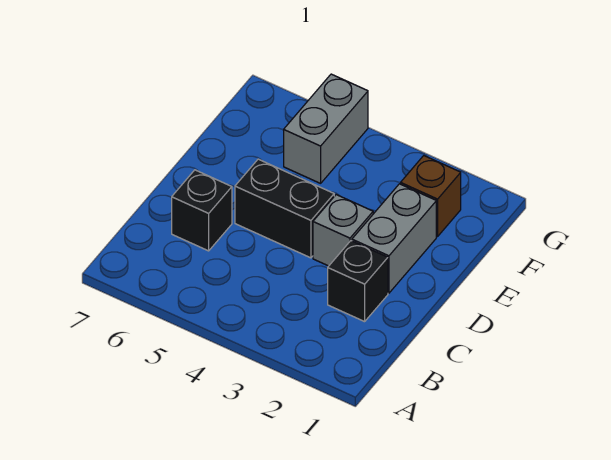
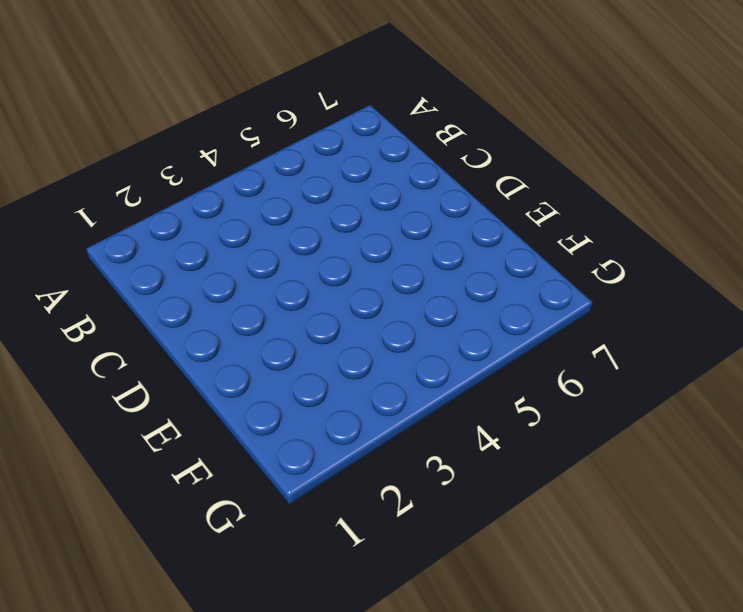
none -> black 1x1 brick [328,241,388,322]
none -> black 1x1 brick [172,170,232,251]

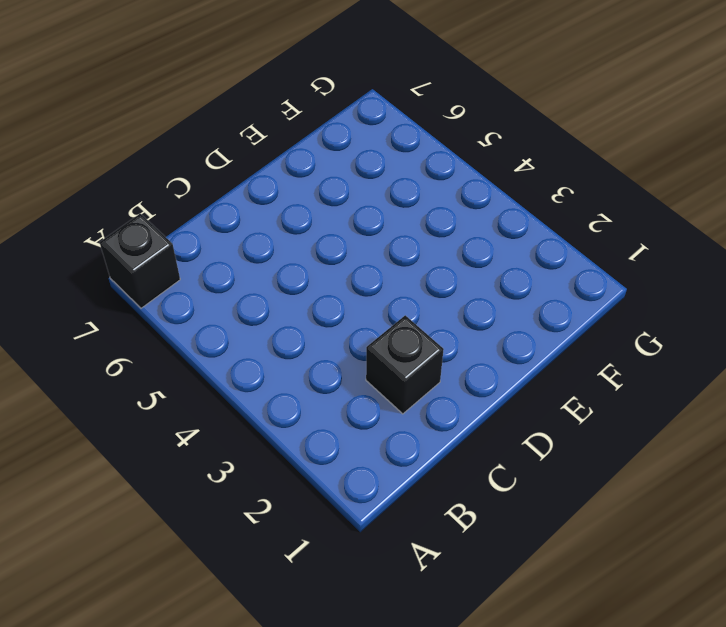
black 1x1 brick [100,214,180,308] -> black 1x1 brick moved to [172,170,232,251]
none -> grey 1x2 brick [352,184,436,293]
none -> grey 1x1 brick [313,195,373,266]

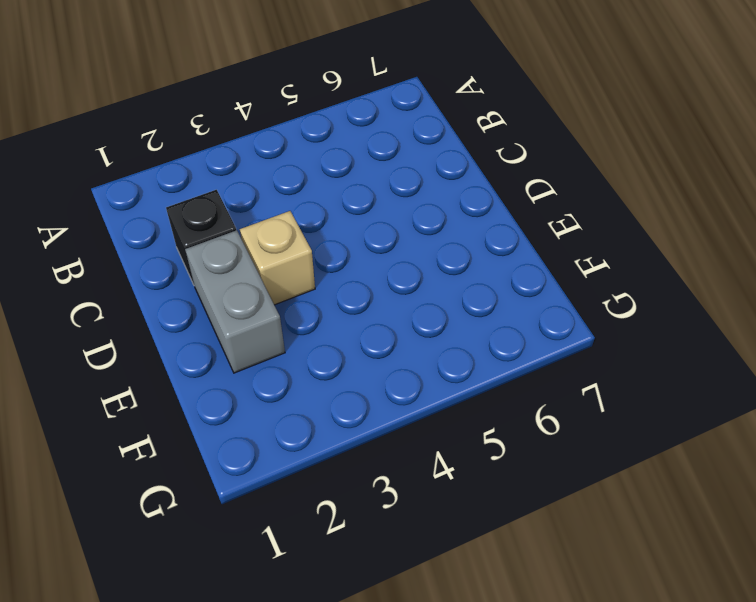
tan 1x1 brick [240,211,315,305] -> grey 1x1 brick [313,195,373,266]
none -> black 1x1 brick [172,170,232,251]
none -> black 1x2 brick [235,159,334,258]

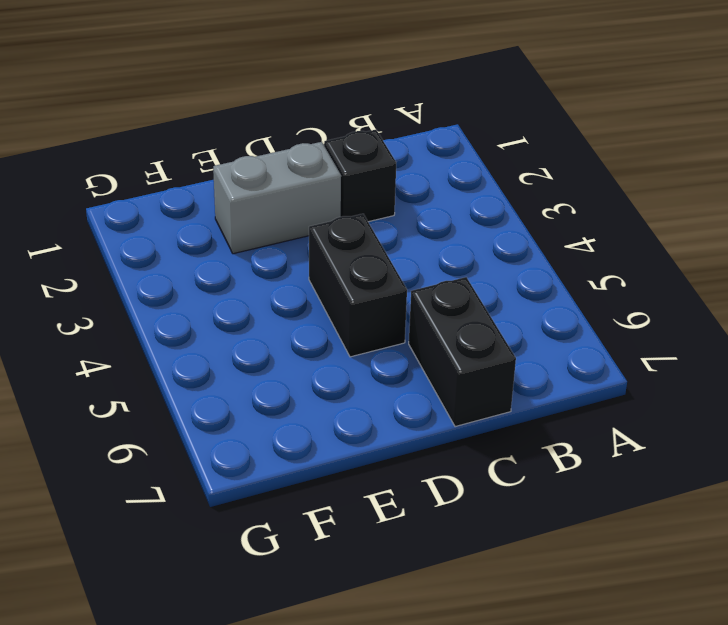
black 1x2 brick [409,277,516,427] -> black 1x1 brick [172,170,232,251]
none -> grey 1x1 brick [313,195,373,266]
none -> brown 1x1 brick [401,156,461,236]

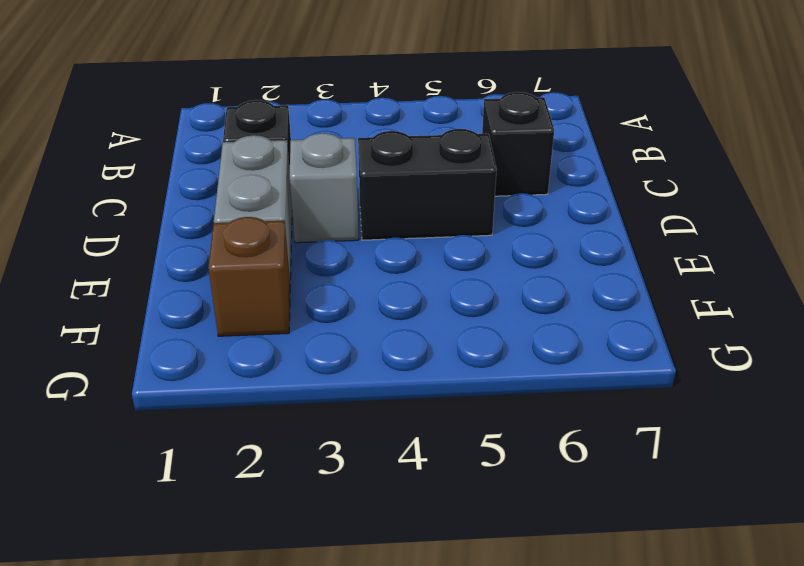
none -> grey 1x2 brick [284,74,368,183]

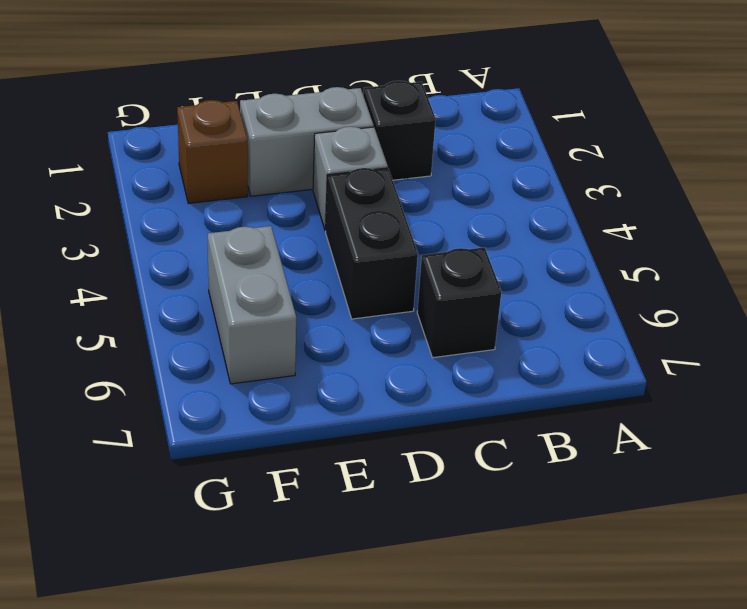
grey 1x2 brick [208,226,296,384] -> grey 1x2 brick turned to [284,74,368,183]

